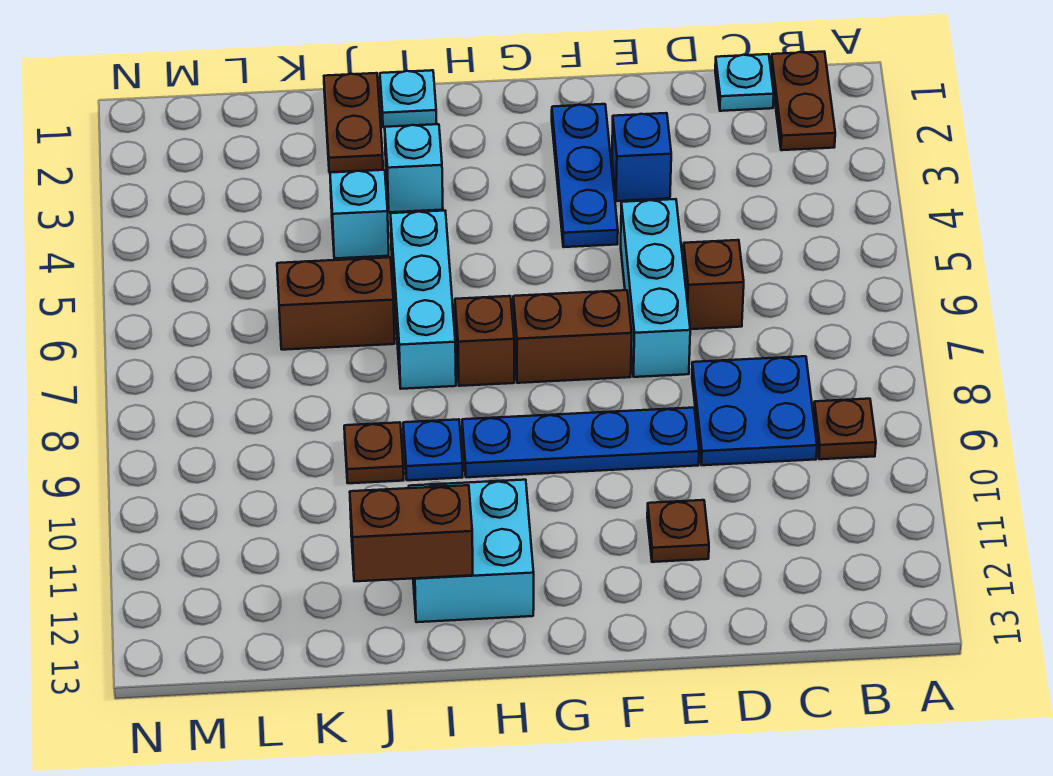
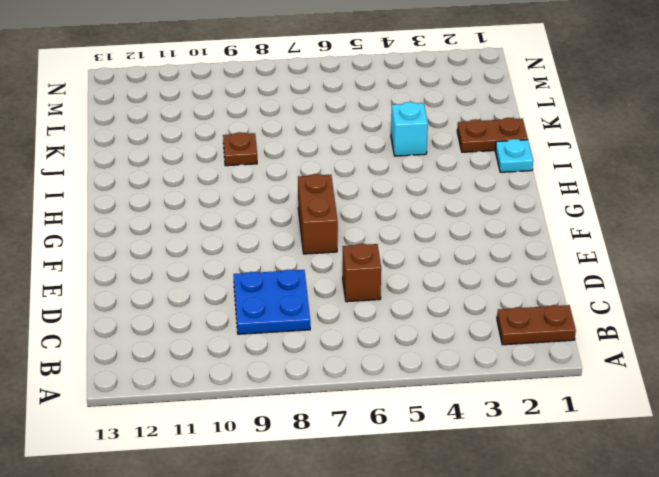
none -> brown 1x1 plate [814,399,876,459]
none -> cyan 1x1 plate [715,54,774,111]
none -> blue 1x1 brick [612,113,671,201]

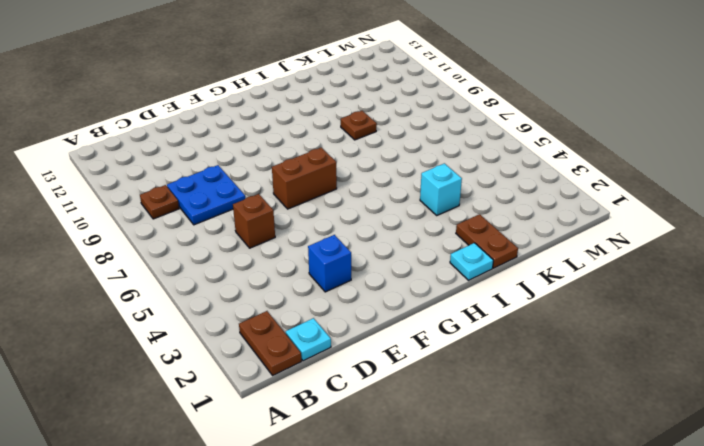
none -> cyan 1x3 brick [621,199,690,377]
none -> blue 1x4 plate [462,408,699,477]
none -> brown 1x1 plate [647,500,709,562]

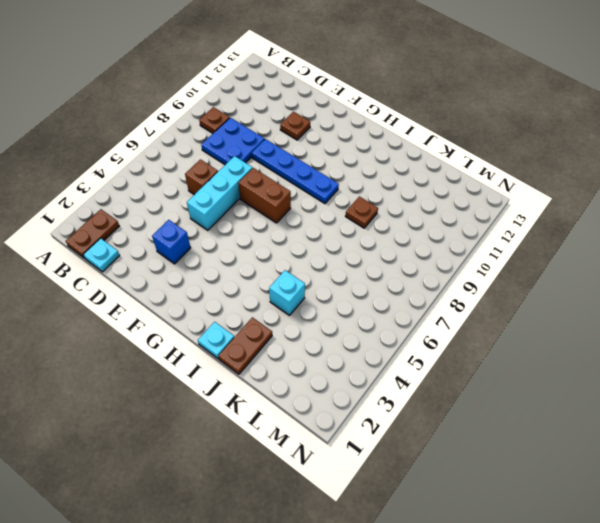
none -> blue 1x3 plate [552,104,618,247]
none -> brown 1x1 brick [455,296,514,386]
none -> cyan 2x2 brick [409,480,534,622]

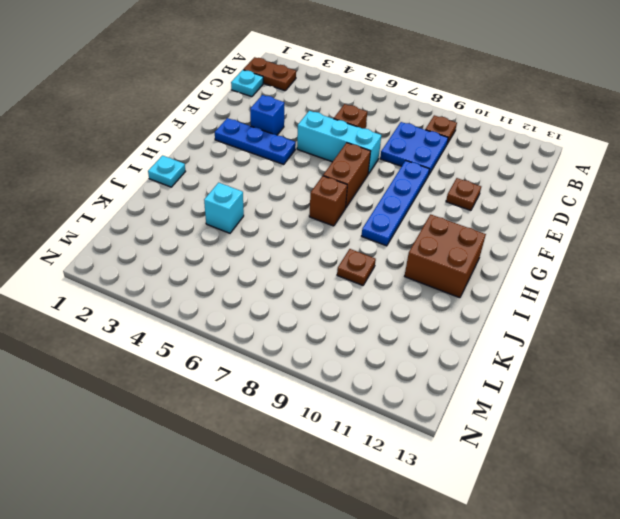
brown 2x2 brick [405,214,486,298] -> cyan 2x2 brick [409,480,534,622]
none -> cyan 1x1 brick [385,124,443,212]
none -> cyan 1x3 brick [391,211,456,389]
none -> blue 1x1 plate [403,419,463,480]

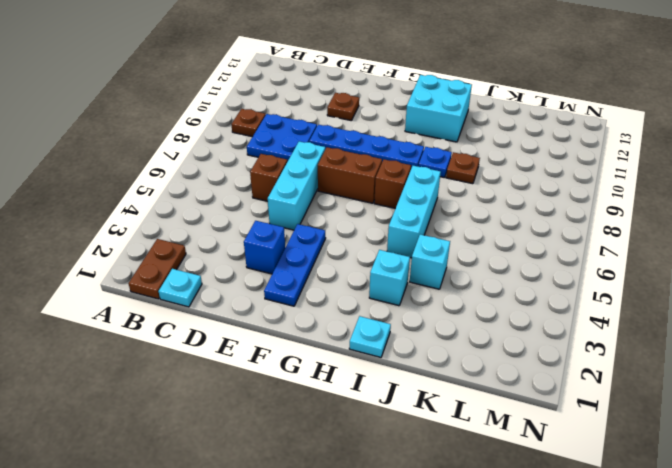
none -> brown 1x2 plate [324,73,383,172]
none -> brown 1x2 brick [277,257,395,350]
none -> brown 1x2 brick [350,485,473,581]

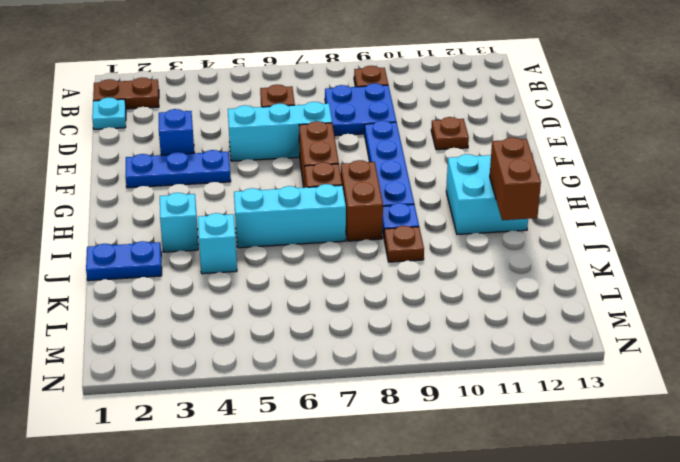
brown 1x2 brick [341,160,383,241] -> brown 1x2 brick moved to [277,257,395,350]
blue 1x2 plate [86,241,162,281] -> brown 1x2 plate [324,73,383,172]
none -> cyan 1x1 plate [380,70,437,127]

